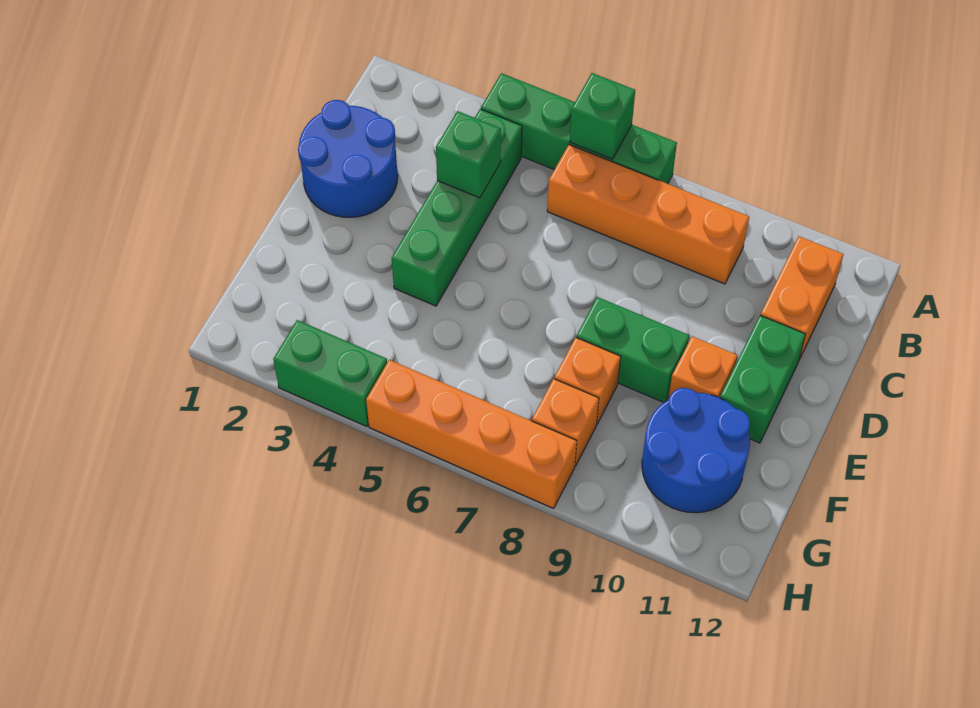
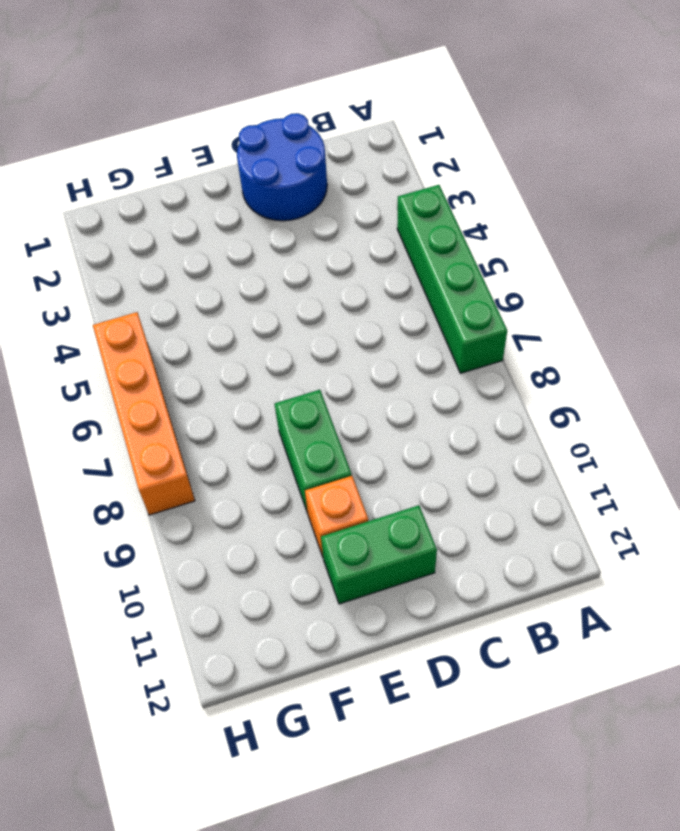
none -> green 1x4 brick [392,109,522,306]
none -> orange 1x4 brick [547,145,749,284]
none -> orange 1x2 brick [761,236,843,360]

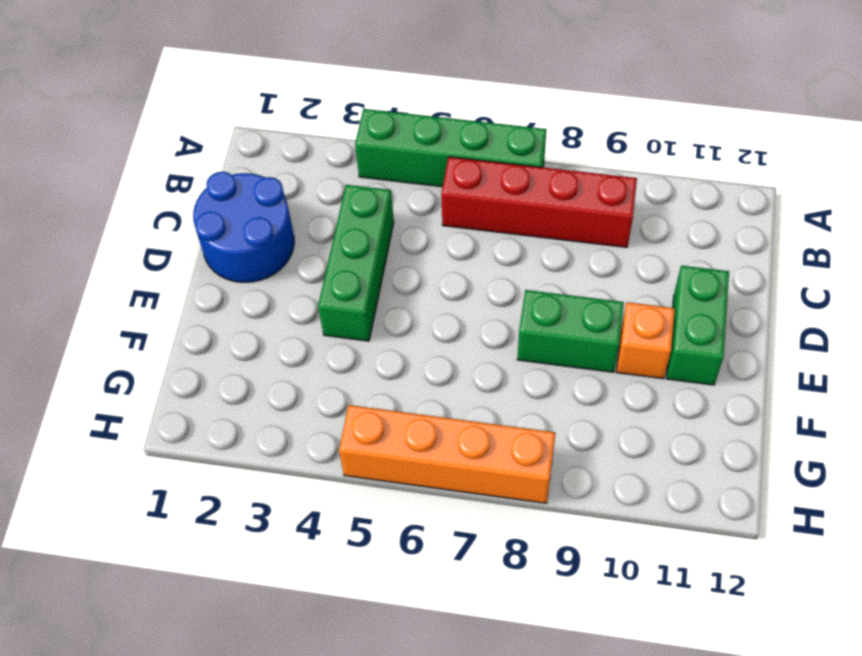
red 1x4 brick [441,157,637,247] -> orange 1x4 brick [547,145,749,284]
green 1x3 brick [318,185,394,341] -> green 1x4 brick [392,109,522,306]
none -> orange 1x2 brick [761,236,843,360]
none -> orange 1x1 brick [554,337,621,424]
none -> blue 2x2 round brick [642,388,750,513]

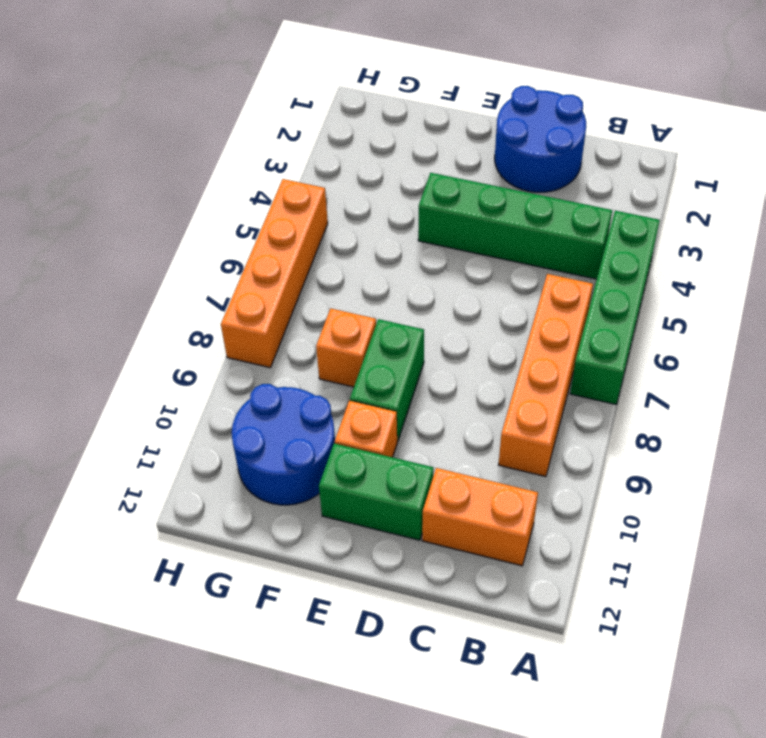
none -> orange 1x1 brick [532,379,599,466]
none -> green 1x2 brick [273,320,387,426]
none -> green 1x1 brick [570,73,635,159]

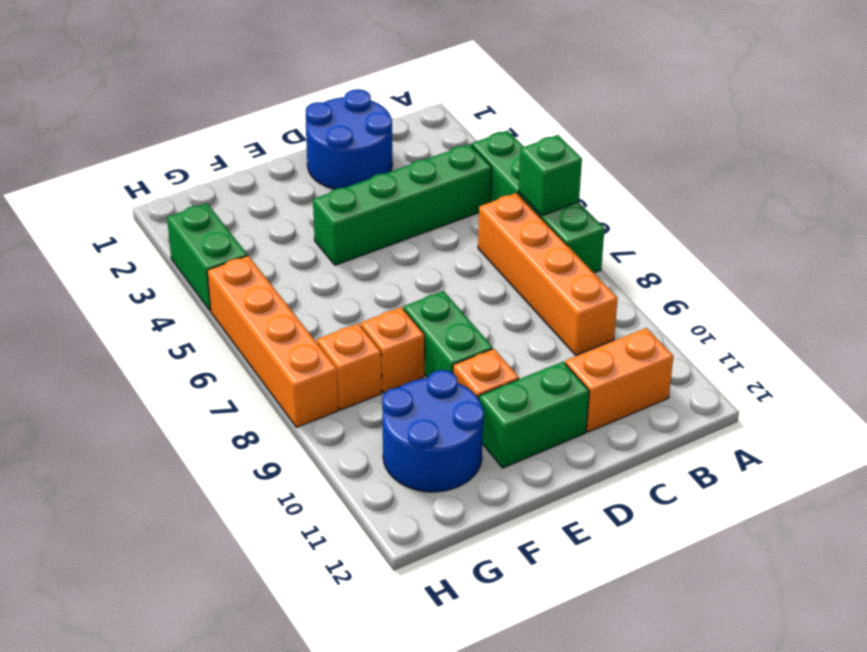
none -> green 1x1 brick [436,111,501,198]

